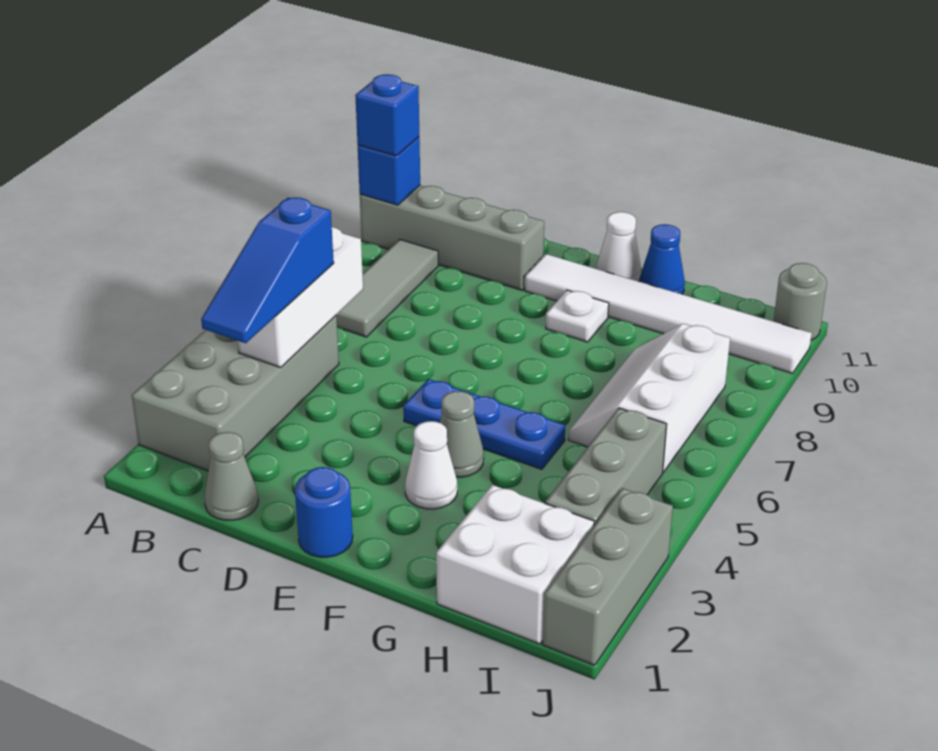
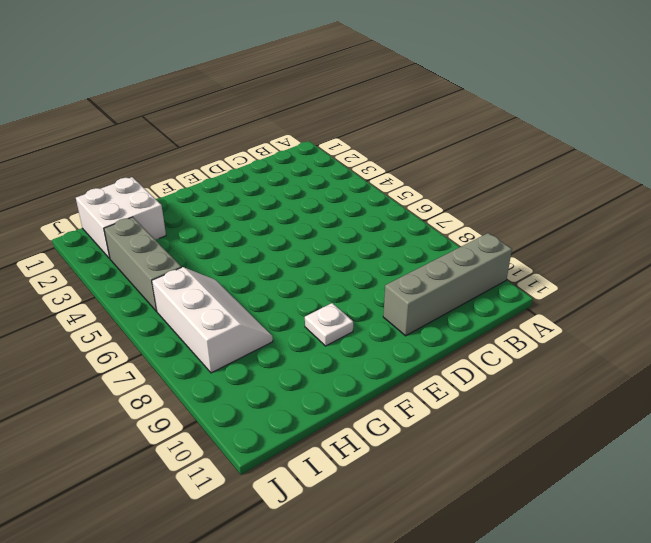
none -> grey 2x4 brick [132,316,339,471]
none -> grey 1x3 tile [336,239,438,337]
none -> grey 1x1 cone [204,432,258,520]

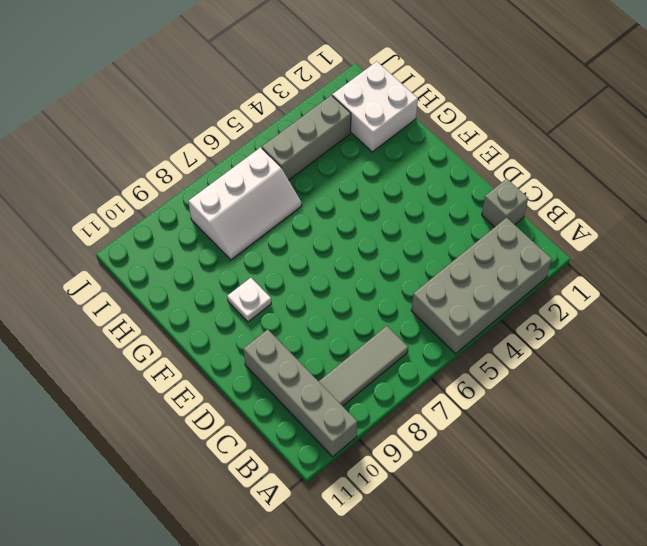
grey 1x1 brick [482,179,528,227] -> grey 1x1 cone [204,432,258,520]
none -> blue 1x1 round brick [295,467,353,557]
none -> blue 1x3 plate [403,379,565,469]
none -> white 1x6 tile [525,254,812,373]

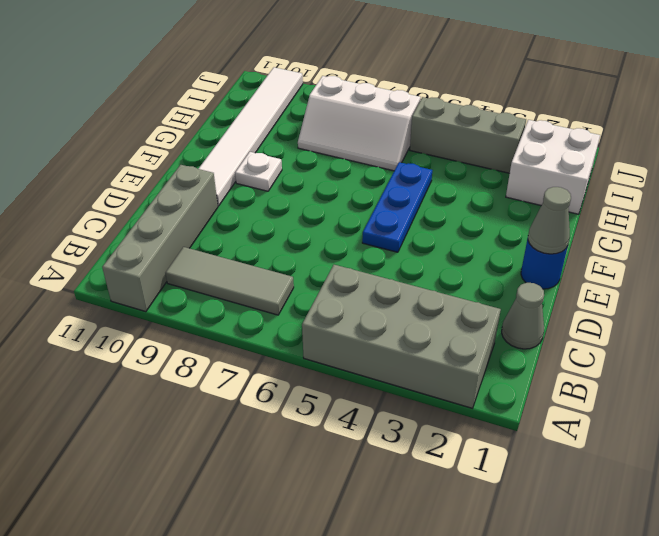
grey 1x1 cone [528,187,571,254] -> grey 1x1 cone moved to [440,391,484,477]
none -> white 1x1 cone [405,421,457,509]
none -> white 1x1 cone [596,212,641,281]
none -> blue 1x1 cone [639,224,685,294]

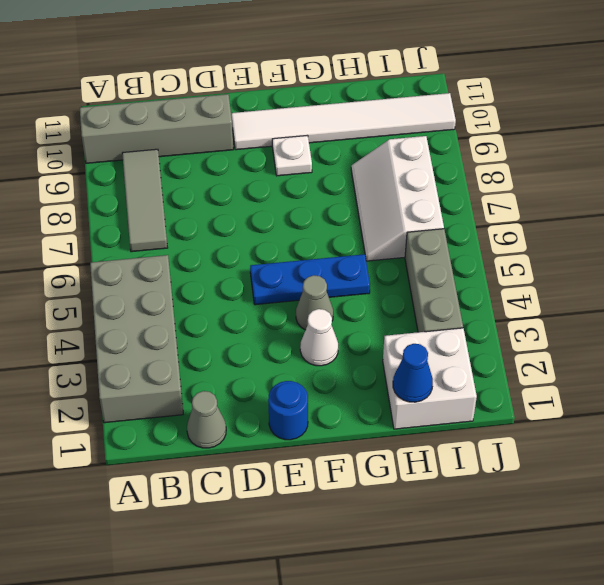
blue 1x1 cone [393,344,433,402] -> blue 1x1 cone moved to [639,224,685,294]
none -> white 1x1 cone [596,212,641,281]
none -> grey 1x3 brick [543,488,673,665]
none -> grey 1x1 round brick [774,263,827,340]

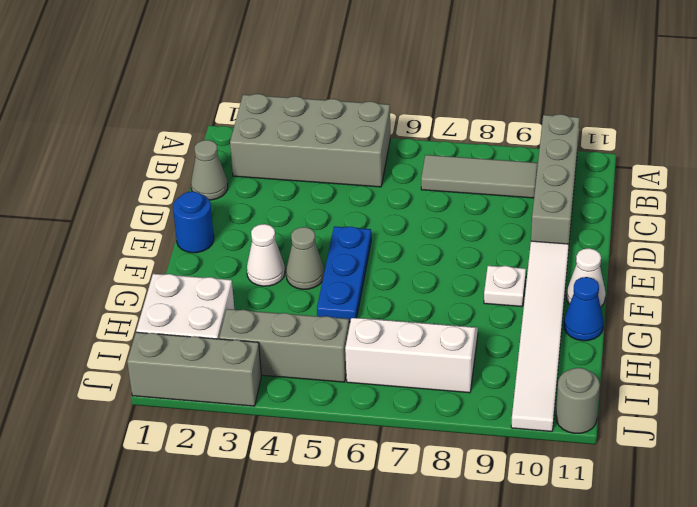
none -> blue 1x1 brick [358,137,420,205]
none -> white 1x3 brick [238,227,363,368]
none -> blue 1x1 brick [355,74,419,156]

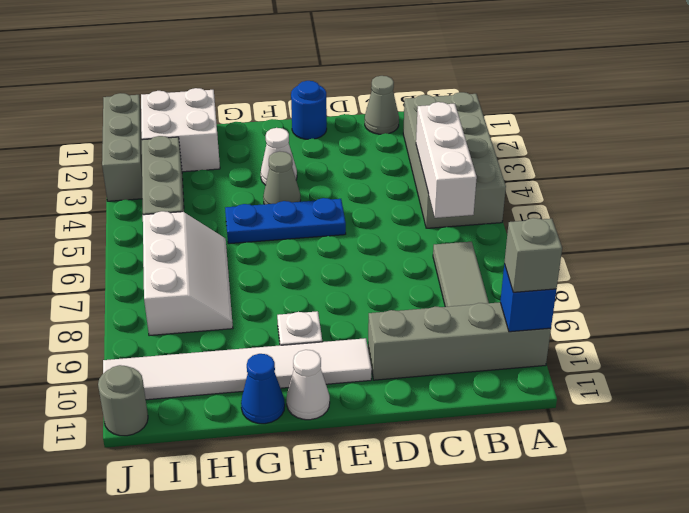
grey 1x1 brick [504,218,562,292] -> blue 1x1 brick [355,74,419,156]
none -> blue 1x3 slope [201,198,334,343]

